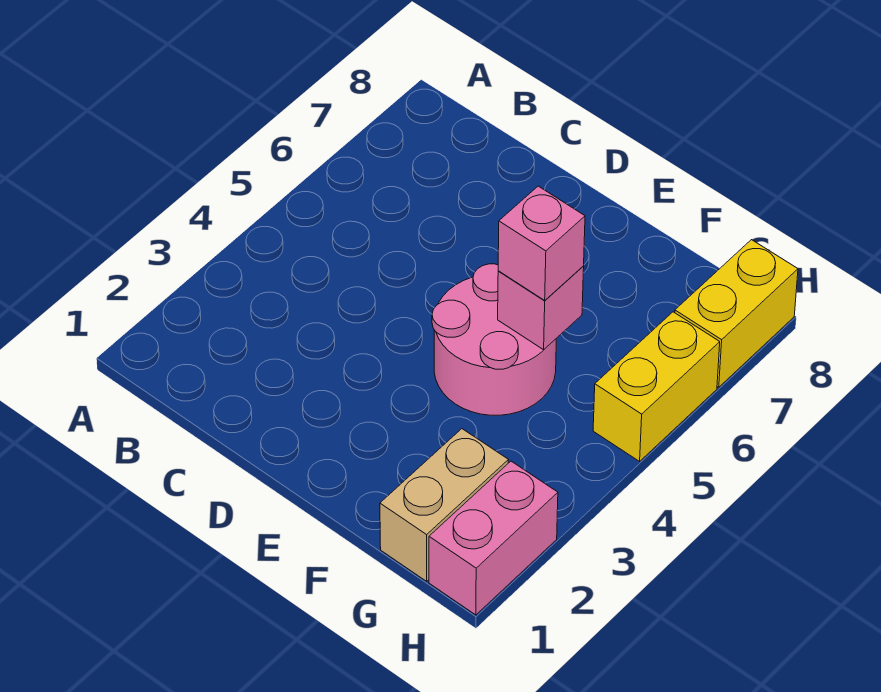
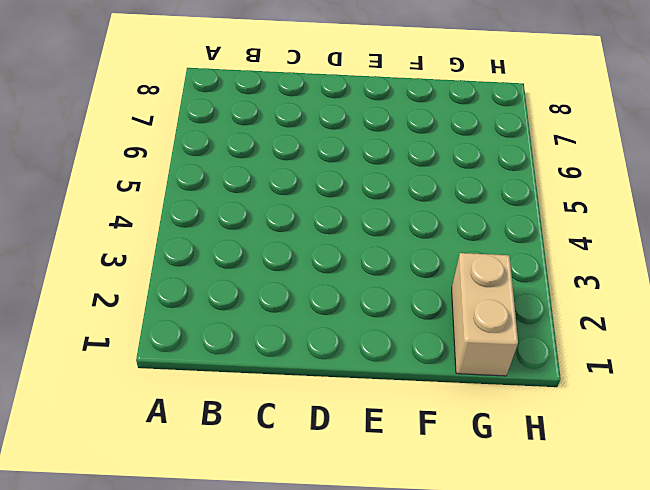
none -> pink 2x2 round brick [432,264,556,415]
none -> pink 1x2 brick [429,461,558,615]

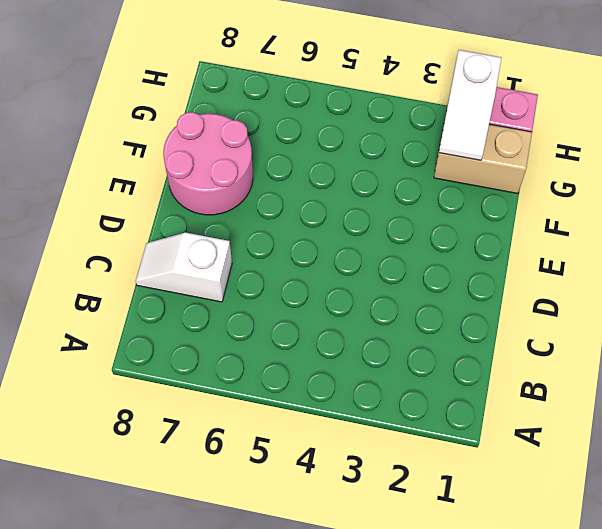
white 1x2 slope [136,233,232,302] -> none
pink 2x2 round brick [163,112,253,215] -> pink 2x2 round brick moved to [432,264,556,415]
white 1x2 slope [439,50,501,160] -> none
none -> yellow 1x2 brick [593,312,720,461]
none -> yellow 1x2 brick [675,240,798,387]

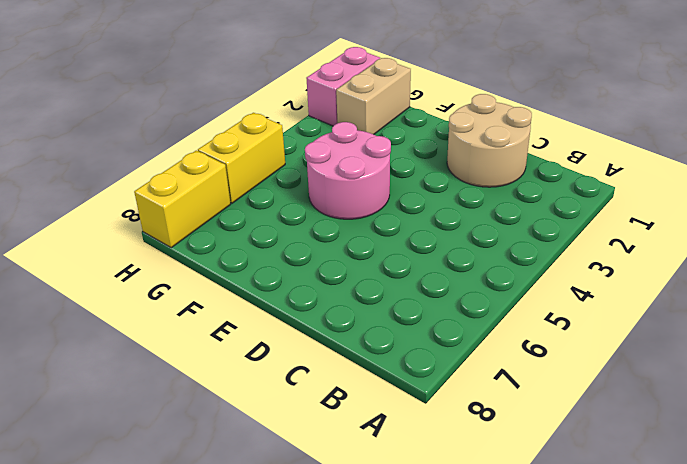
tan 2x2 round brick [447,94,532,187] -> none
none -> pink 1x1 brick [498,266,584,350]
none -> pink 1x1 brick [498,186,585,300]

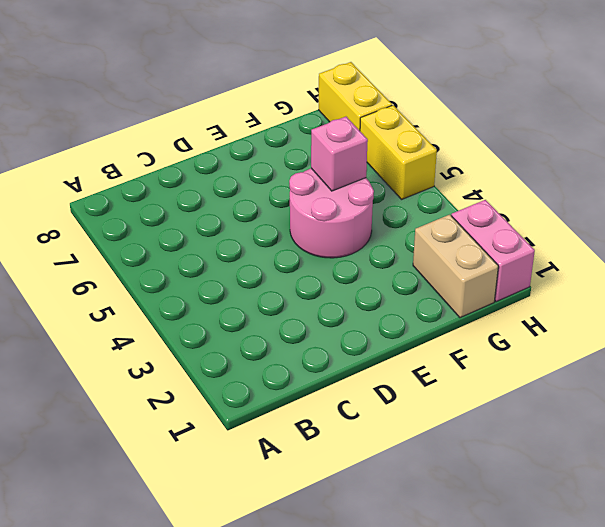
none -> pink 1x1 brick [498,186,585,300]

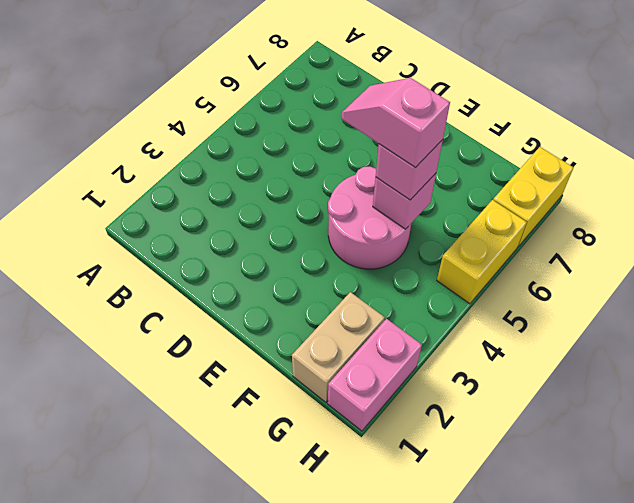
pink 1x2 slope [342,78,450,167] -> none

